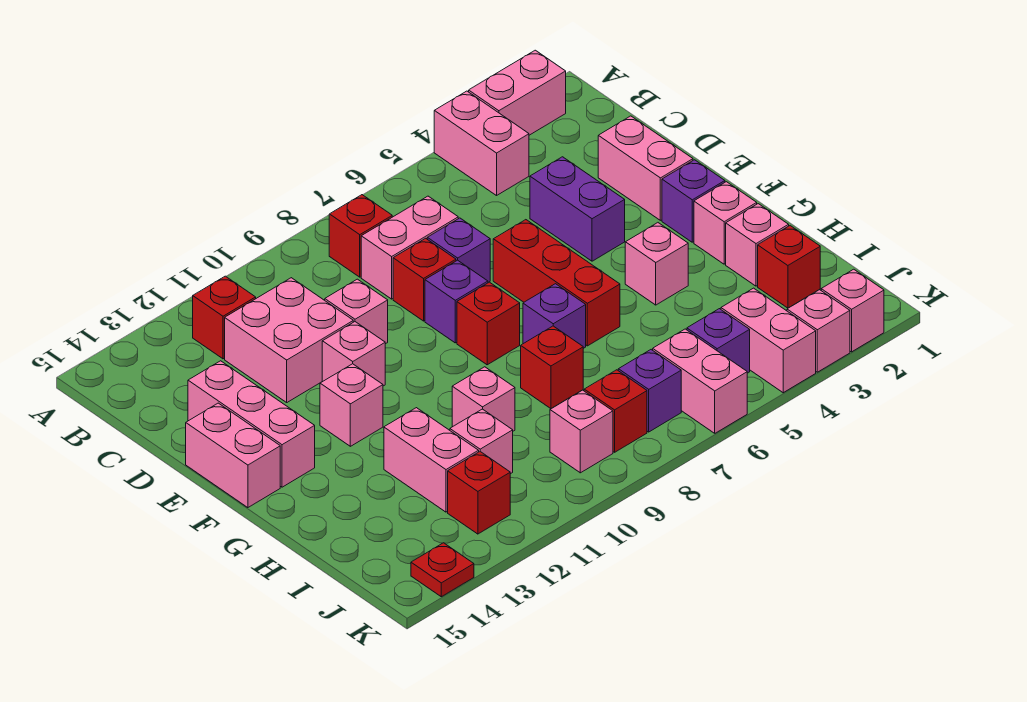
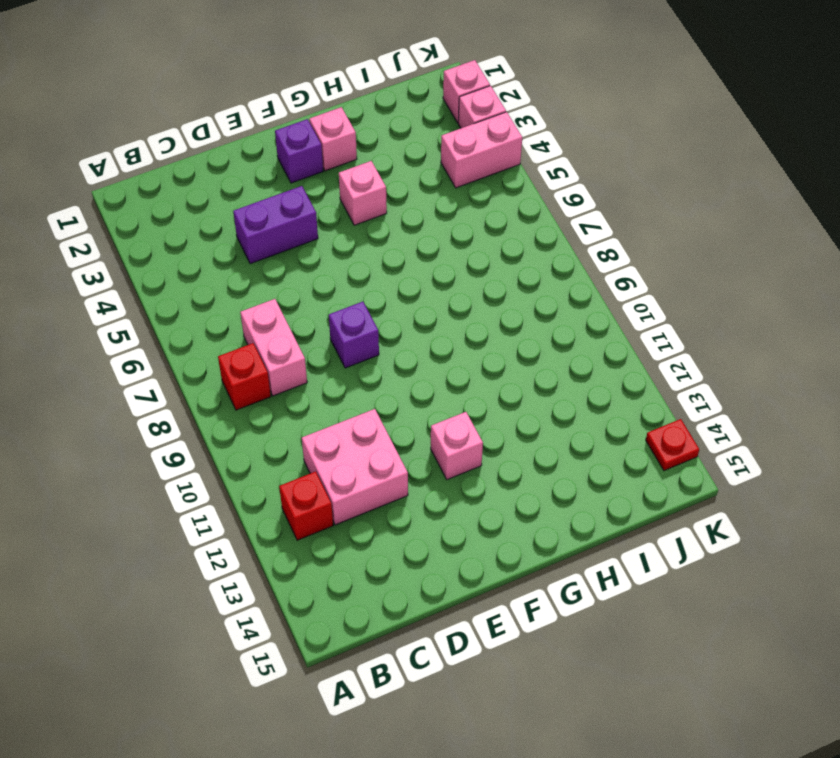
none -> pink 1x2 brick [469,50,566,135]
none -> pink 1x2 brick [434,91,529,196]
none -> pink 1x2 brick [598,116,693,220]
none -> purple 1x1 brick [427,218,490,283]

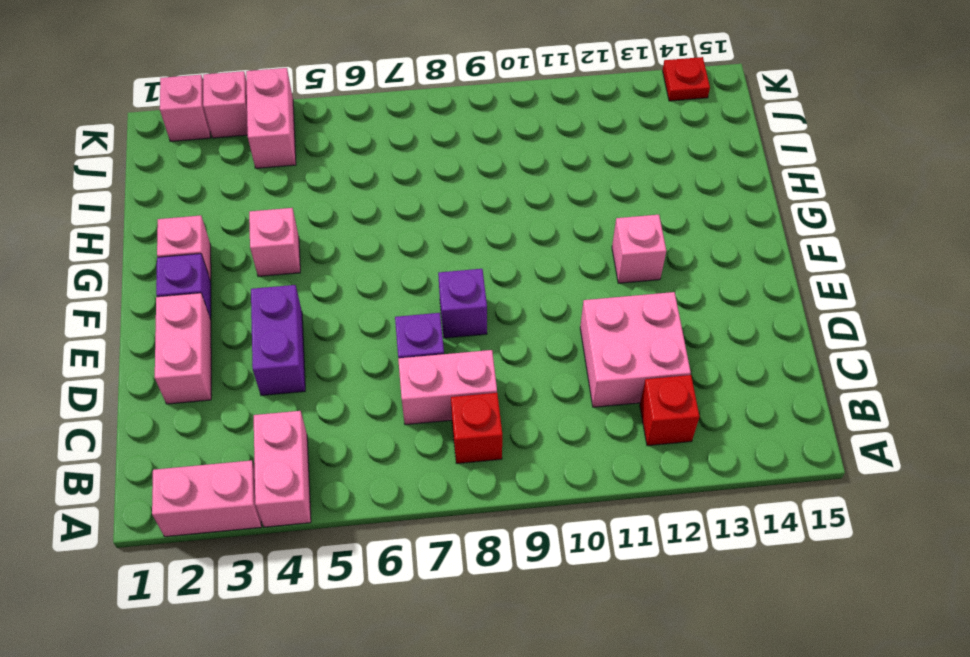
none -> red 1x1 brick [393,238,456,321]
none -> pink 1x1 brick [325,279,388,344]
none -> pink 1x3 brick [188,361,315,487]
none -> red 1x3 brick [493,220,620,346]

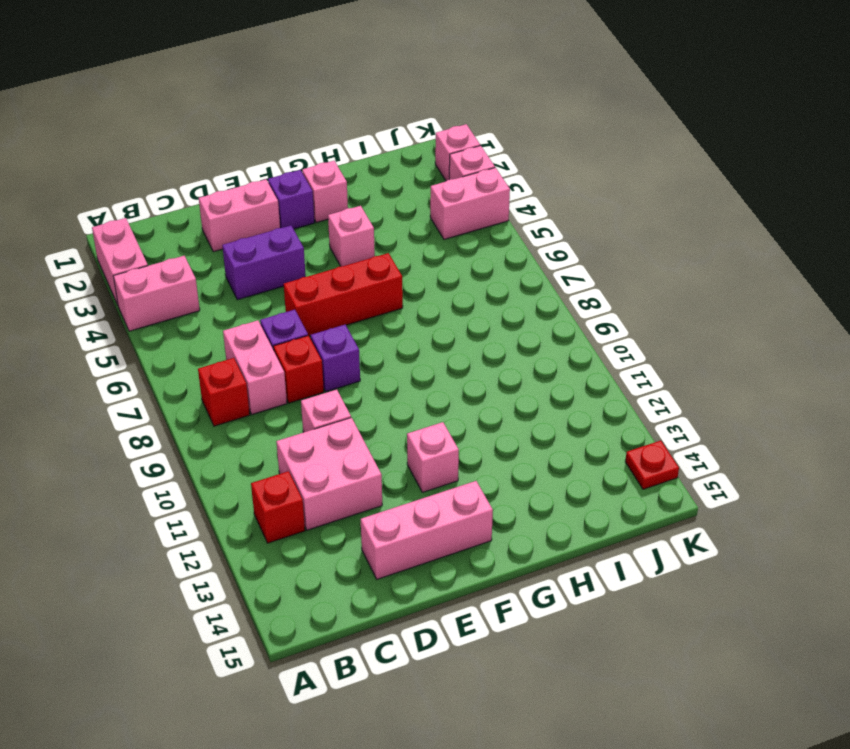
none -> pink 1x1 brick [322,322,385,386]
none -> pink 1x2 brick [186,403,280,508]
none -> red 1x1 brick [457,282,520,365]
none -> purple 1x1 brick [523,284,586,348]

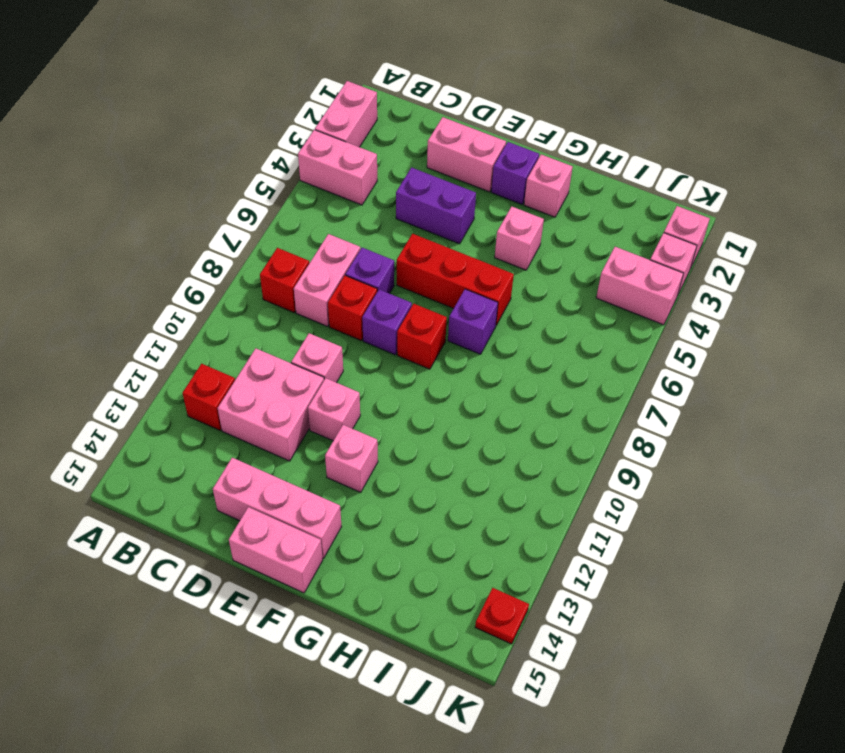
none -> pink 1x1 brick [726,204,789,286]
none -> red 1x1 brick [521,326,583,409]
none -> pink 1x1 brick [452,367,515,431]
none -> pink 1x2 brick [384,408,479,512]

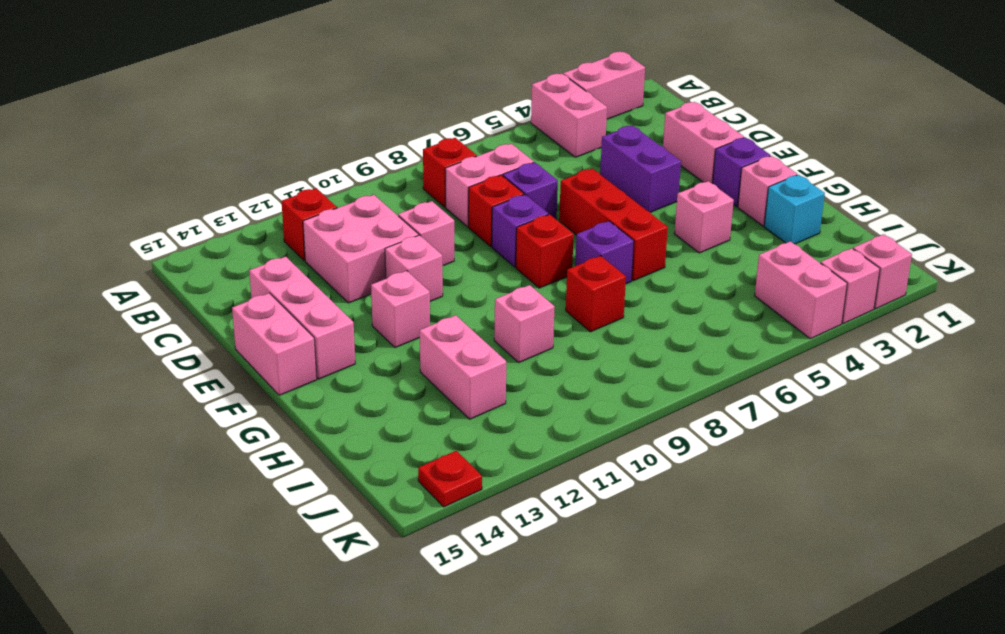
cyan 1x1 brick [764,175,825,244] -> pink 1x1 brick [726,204,789,286]
none -> red 1x1 brick [758,226,820,308]
none -> pink 1x1 brick [450,409,513,474]
none -> purple 1x1 brick [687,309,750,373]
none -> pink 1x2 brick [653,329,747,433]

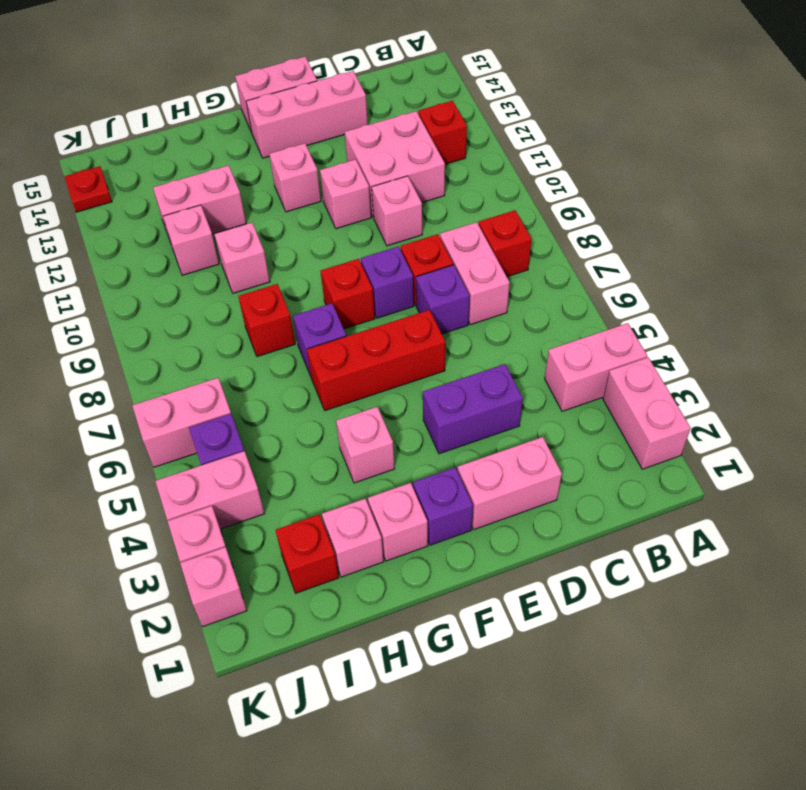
none -> purple 1x1 brick [618,350,681,432]
none -> red 1x1 brick [584,370,647,452]
none -> pink 1x1 brick [550,390,613,473]
none -> red 1x1 brick [448,452,510,534]

